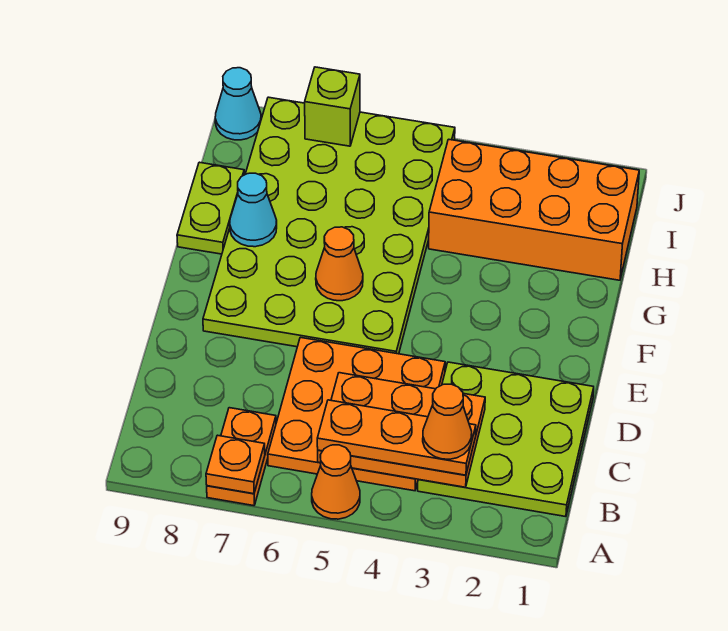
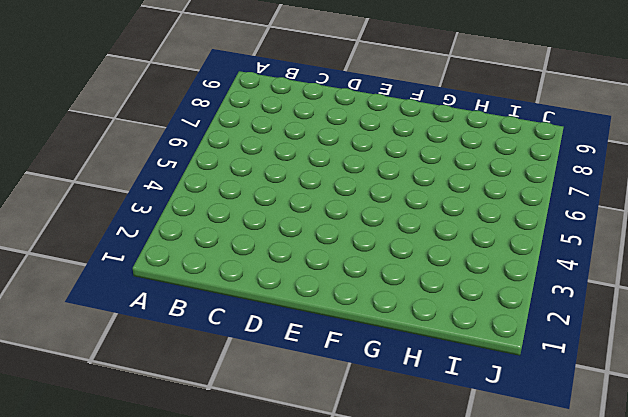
none -> orange 1x1 cone [312,445,360,519]
none -> orange 1x2 plate [207,408,276,506]
none -> lime 3x3 plate [418,362,594,517]

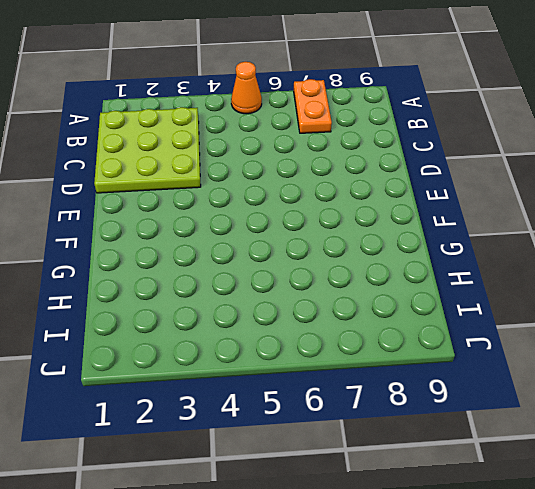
none -> orange 3x3 plate [268,337,445,491]
none -> lime 4x6 plate [203,97,455,354]
none -> lime 1x2 plate [177,162,244,254]

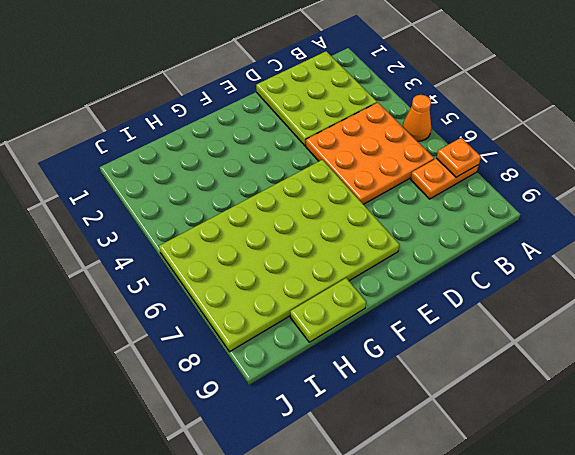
none -> orange 2x4 brick [429,139,639,280]
none -> cyan 1x1 cone [215,68,261,140]
none -> orange 2x3 plate [318,373,485,487]

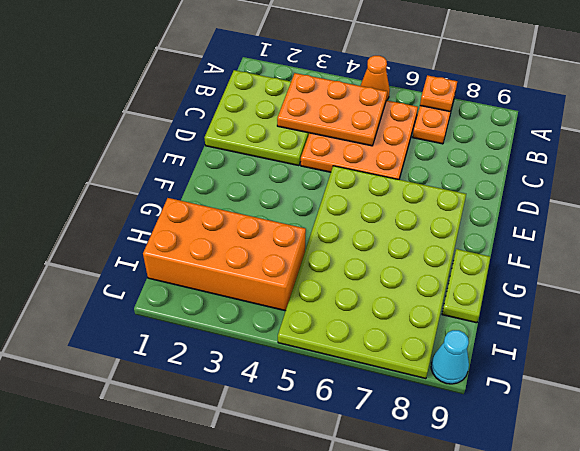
none -> orange 1x1 cone [316,227,363,301]
none -> cyan 1x1 cone [230,173,277,247]
none -> lime 1x1 brick [305,67,360,146]

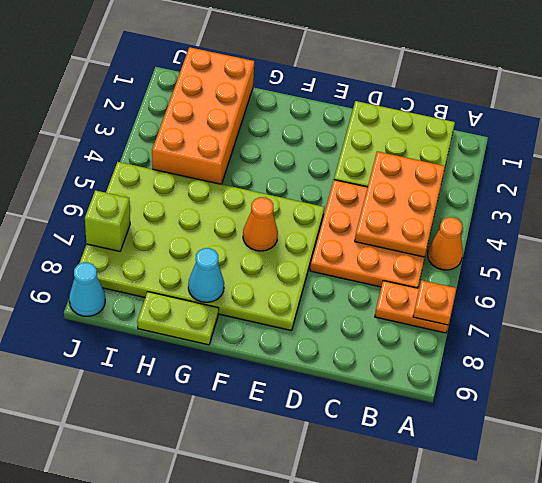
none -> orange 1x3 plate [317,400,476,475]
none -> orange 1x1 cone [423,384,472,459]

